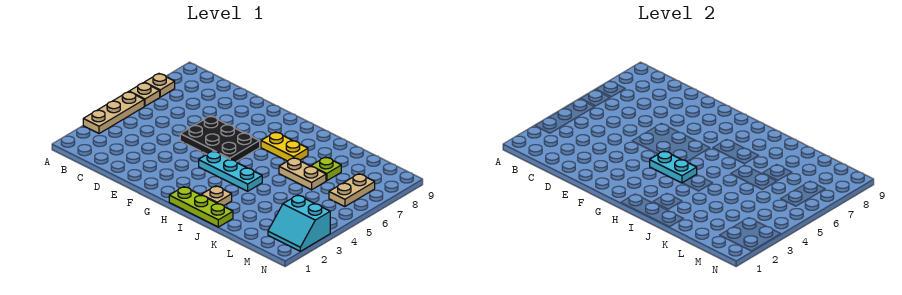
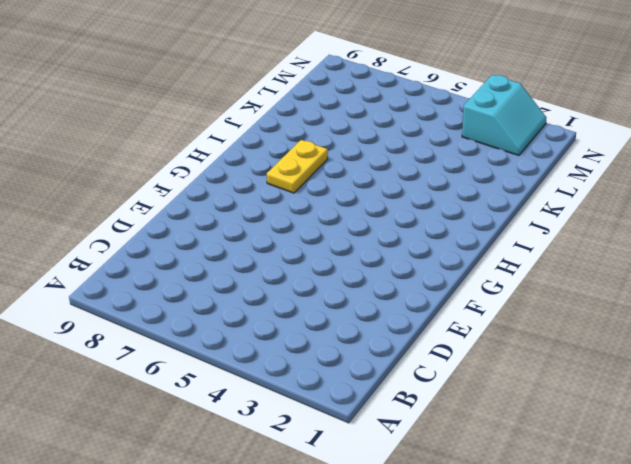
none -> tan 1x3 plate [83,92,144,134]
none -> tan 1x1 plate [129,83,160,106]
none -> tan 1x1 plate [144,74,175,97]

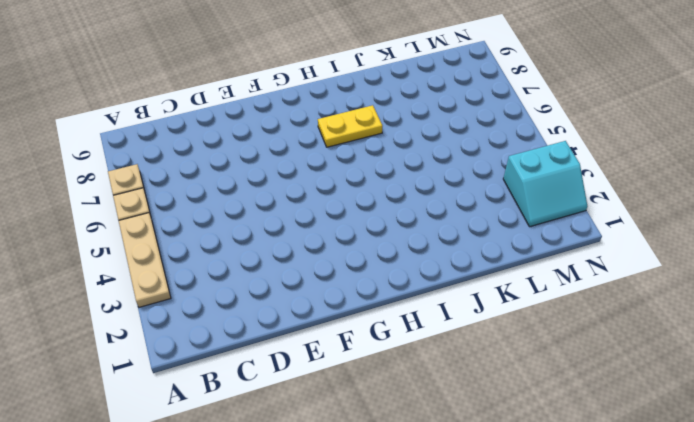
none -> black 2x3 plate [180,116,260,162]
none -> cyan 1x3 plate [199,151,262,191]
none -> lime 1x3 plate [169,187,233,227]

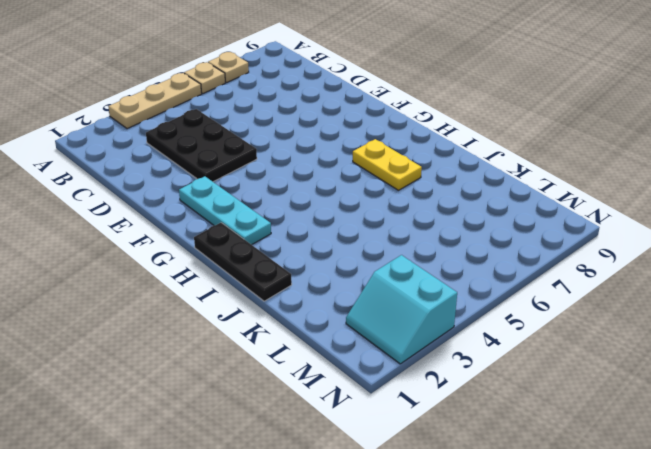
black 2x3 plate [146,109,257,182] -> black 2x3 plate moved to [180,116,260,162]
cyan 1x3 plate [179,176,271,245] -> cyan 1x3 plate moved to [199,151,262,191]
black 1x3 plate [194,223,292,301] -> lime 1x3 plate [169,187,233,227]
none -> tan 1x1 plate [201,186,232,206]
none -> tan 1x2 plate [279,158,326,190]
none -> lime 1x1 plate [311,157,341,181]

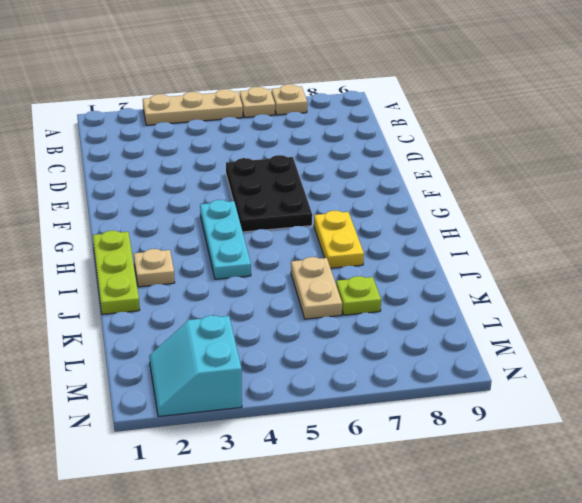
none -> tan 1x2 plate [329,174,375,207]
none -> cyan 1x2 plate [650,151,697,183]

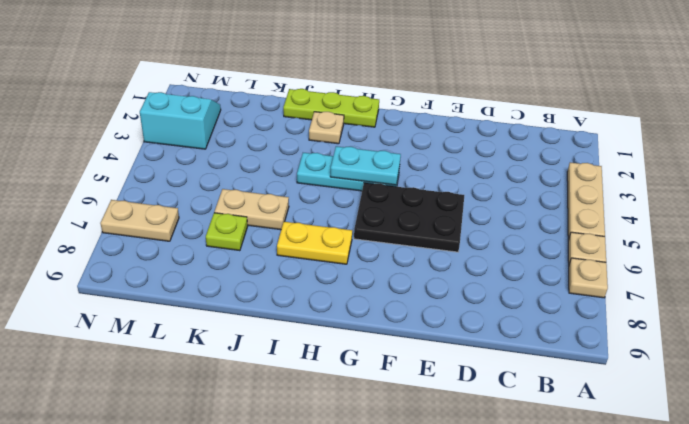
tan 1x2 plate [100,200,179,241] -> tan 1x2 plate turned to [329,174,375,207]

